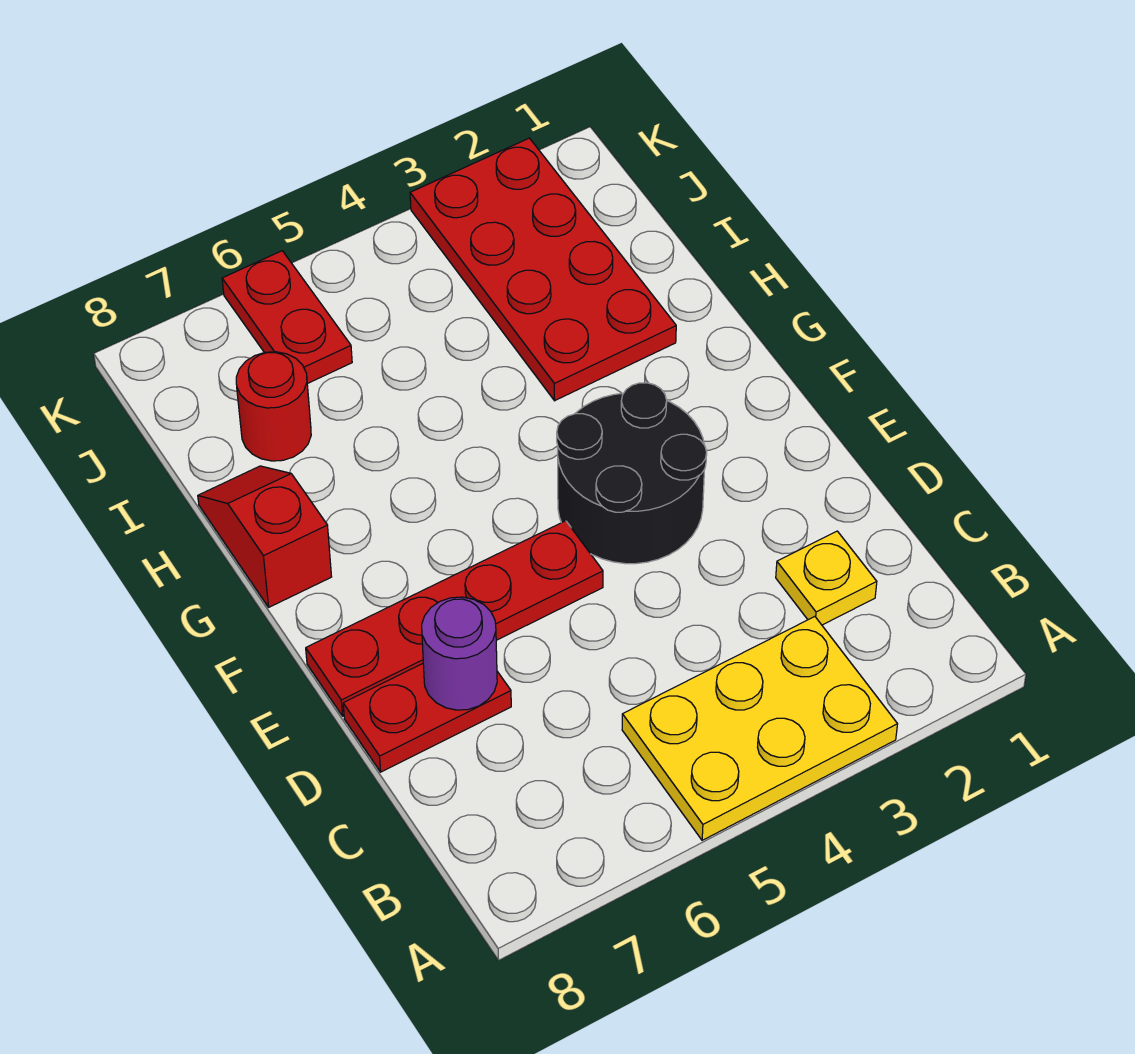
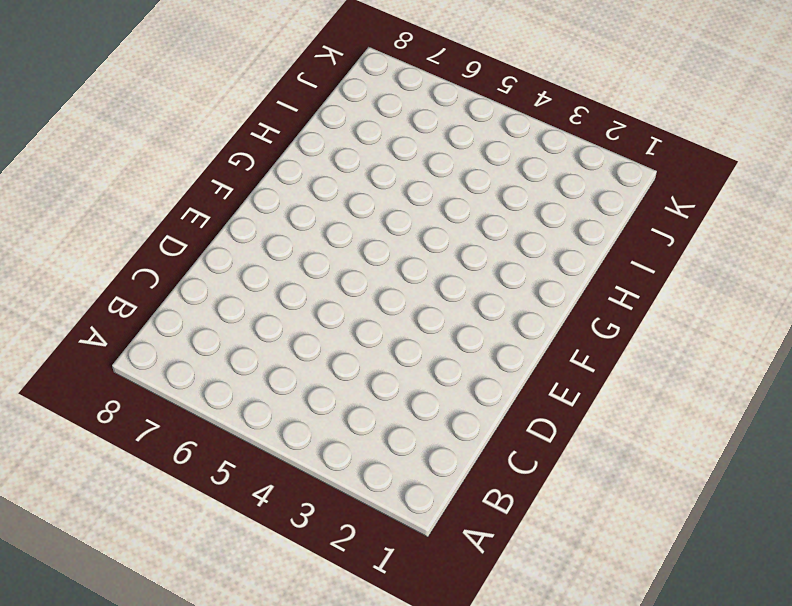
none -> yellow 2x3 plate [622,617,897,840]
none -> yellow 1x1 plate [776,531,877,625]

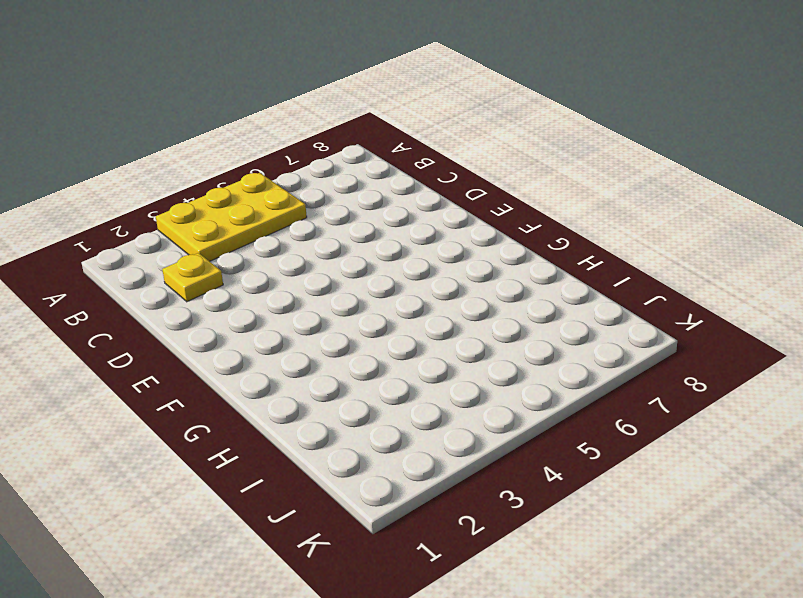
none -> red 1x2 plate [343,664,511,772]
none -> black 2x2 round brick [557,383,707,564]

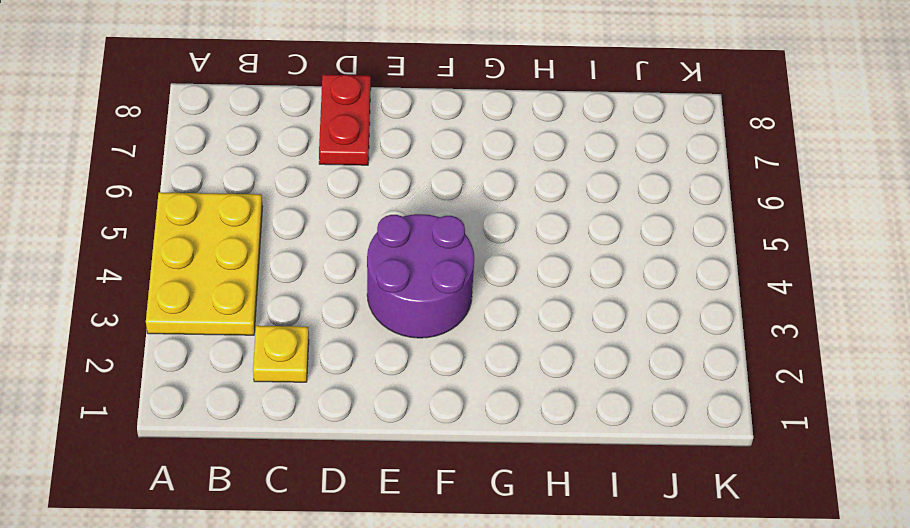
purple 2x2 round brick [367,214,474,338] -> black 2x2 round brick [557,383,707,564]
none -> red 1x4 plate [306,521,603,716]
none -> red 1x2 slope [198,466,332,607]

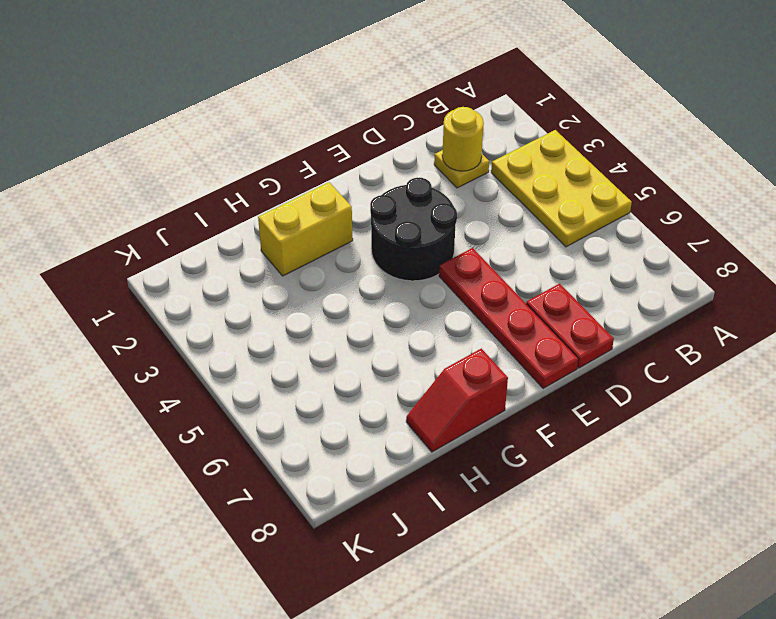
yellow 1x1 round brick [442,107,484,171] -> none
yellow 1x2 brick [258,182,353,276] -> red 2x4 plate [410,138,676,401]
none -> red 1x1 round brick [236,352,311,461]
none -> red 1x2 plate [222,251,352,384]

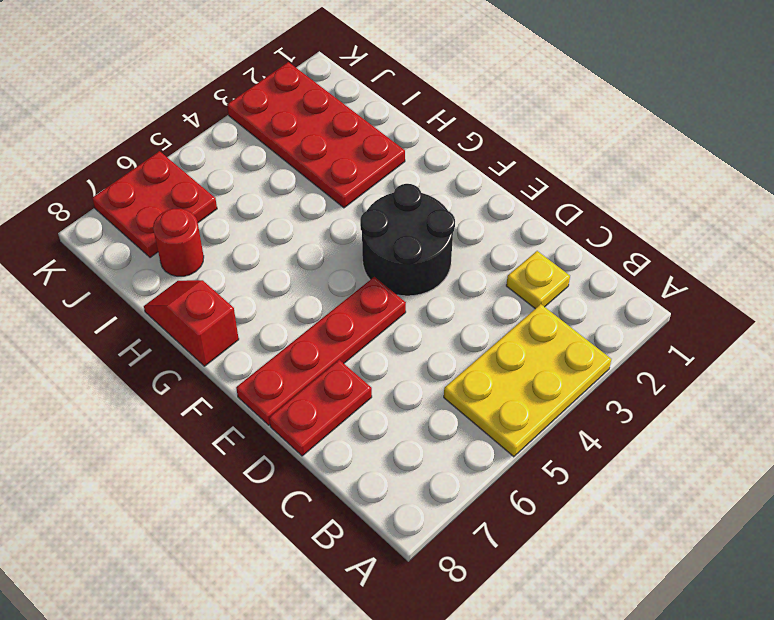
red 2x2 plate [92,151,217,258] -> red 1x2 plate [222,251,352,384]
none -> purple 1x1 round brick [422,597,497,710]

